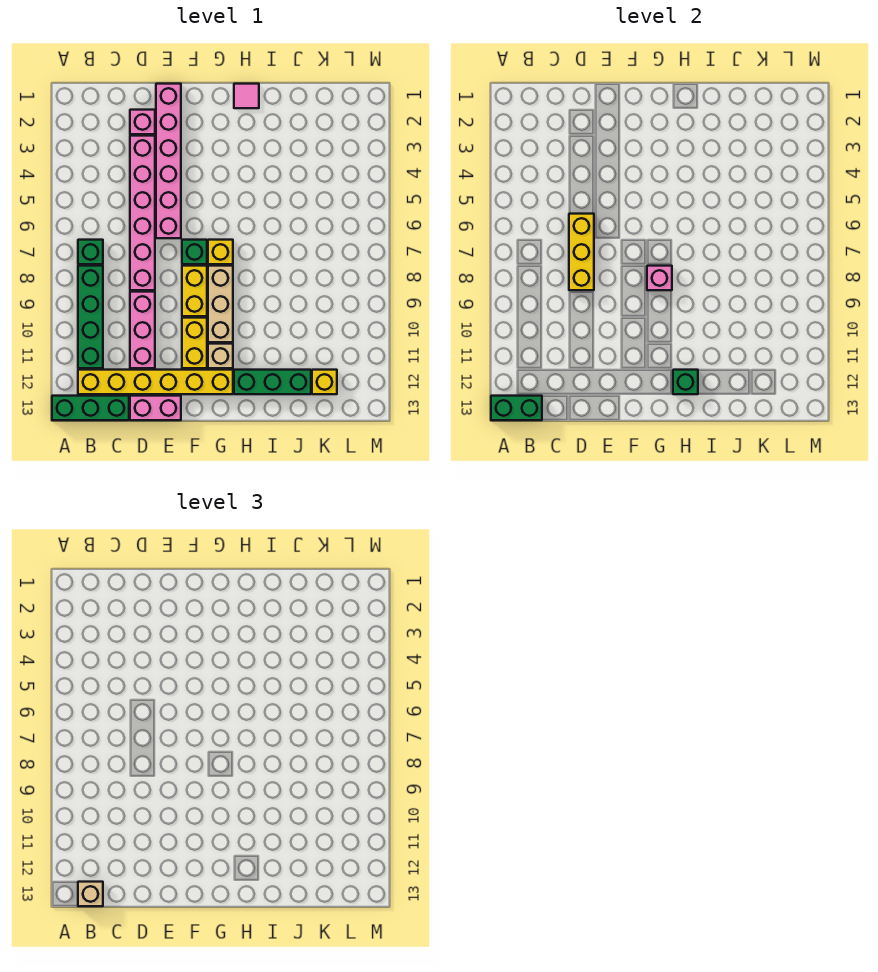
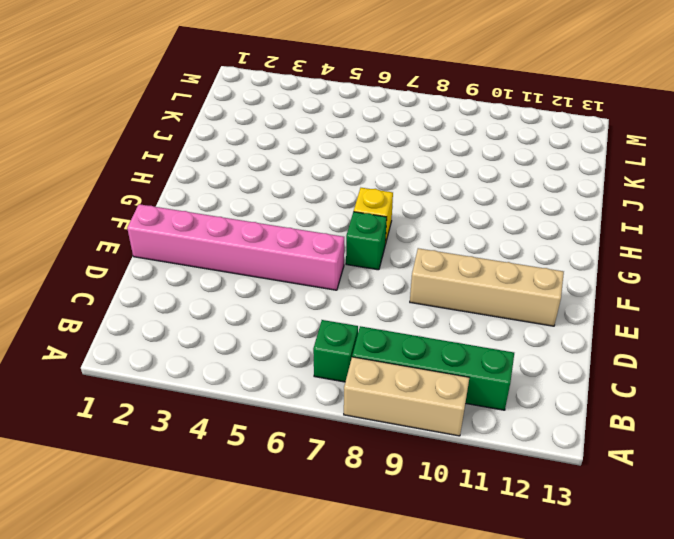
tan 1x3 brick [344,357,469,436] -> tan 1x3 brick moved to [208,266,233,342]
tan 1x4 brick [410,248,564,326] -> yellow 1x6 brick [78,370,233,394]
none -> green 1x3 brick [52,396,129,420]
none -> pink 1x1 brick [130,110,155,134]
none -> pink 1x6 brick [130,136,155,290]

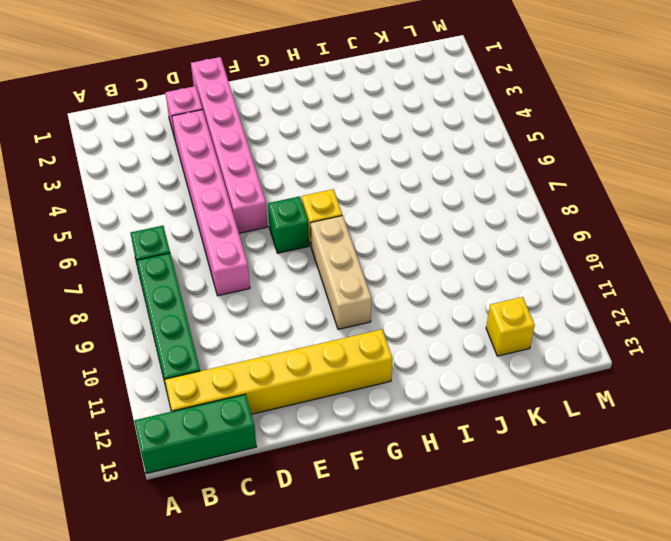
none -> pink 1x3 brick [130,292,155,368]
none -> pink 1x2 brick [130,396,181,420]
none -> yellow 1x2 brick [182,266,207,316]

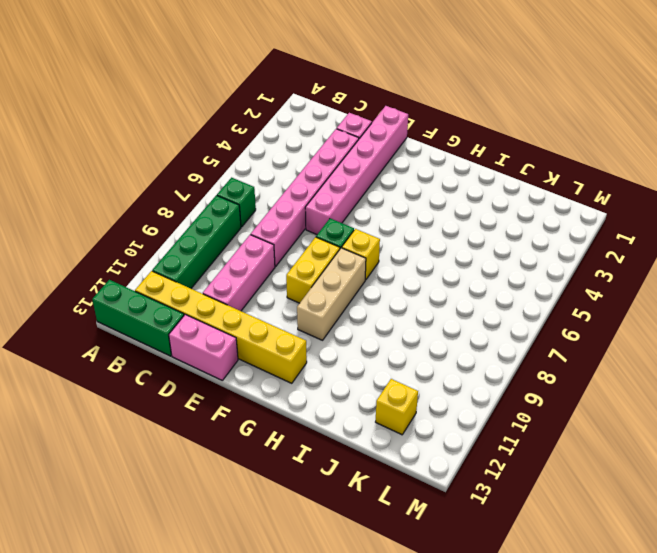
none -> yellow 1x2 brick [182,318,207,368]
none -> tan 1x1 brick [208,344,233,368]
none -> pink 1x1 tile [234,84,259,108]

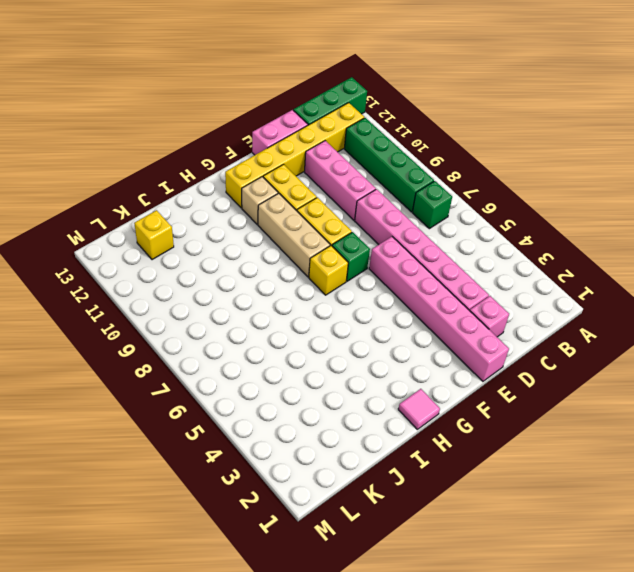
none -> green 1x3 brick [234,370,311,394]
none -> green 1x2 brick [491,396,542,420]
none -> yellow 1x3 brick [569,214,594,290]

